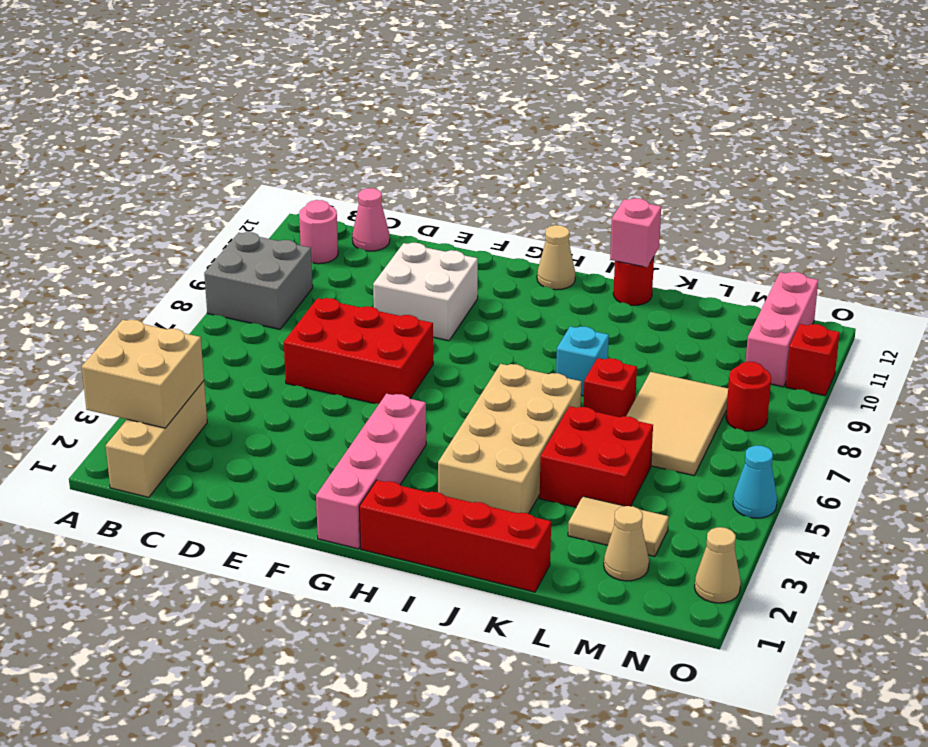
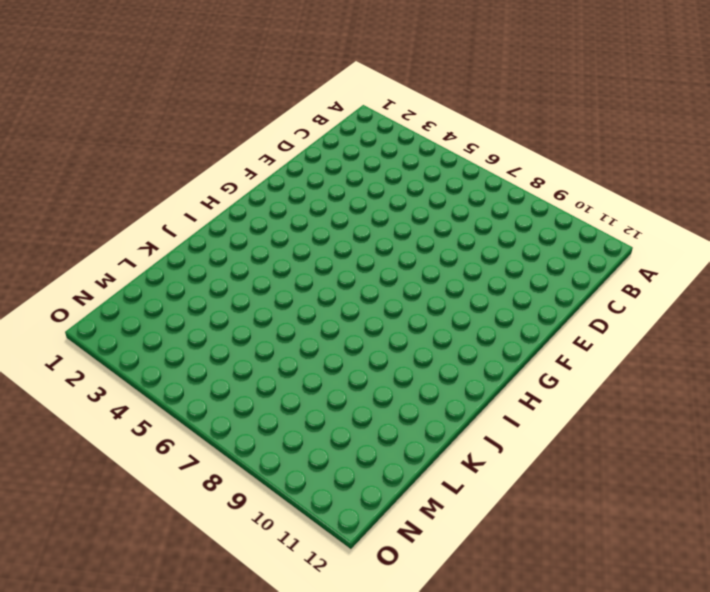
none -> grey 2x2 brick [204,232,313,329]
none -> tan 1x3 brick [106,381,207,497]
none -> pink 1x1 round brick [299,200,338,264]

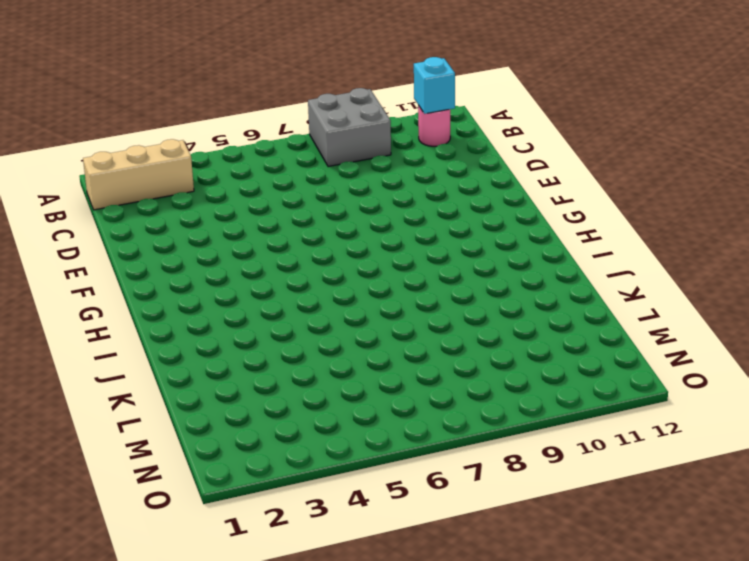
cyan 1x1 brick [414,57,455,114] -> cyan 1x1 brick moved to [556,326,609,396]
none -> pink 1x1 cone [352,188,390,251]
none -> red 2x3 brick [284,298,433,404]
none -> white 2x2 brick [373,243,478,341]

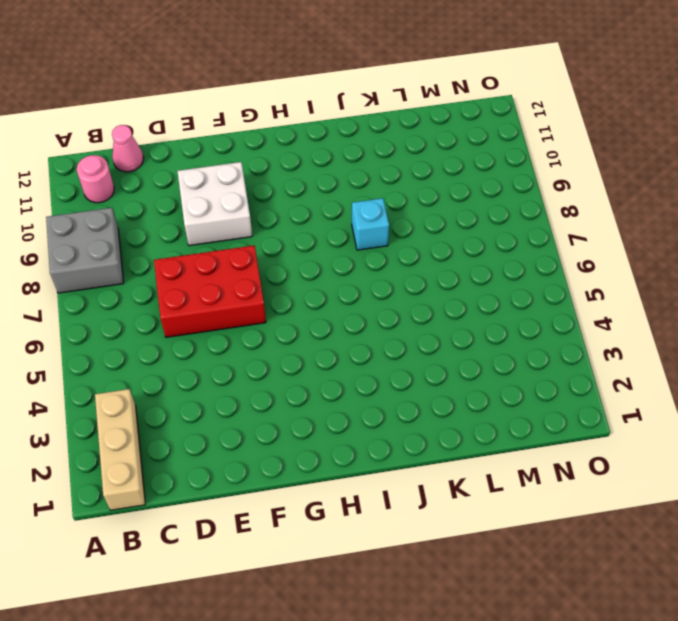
none -> pink 1x4 brick [316,394,426,549]
none -> red 1x4 brick [359,480,551,592]
none -> tan 1x1 cone [537,225,575,290]

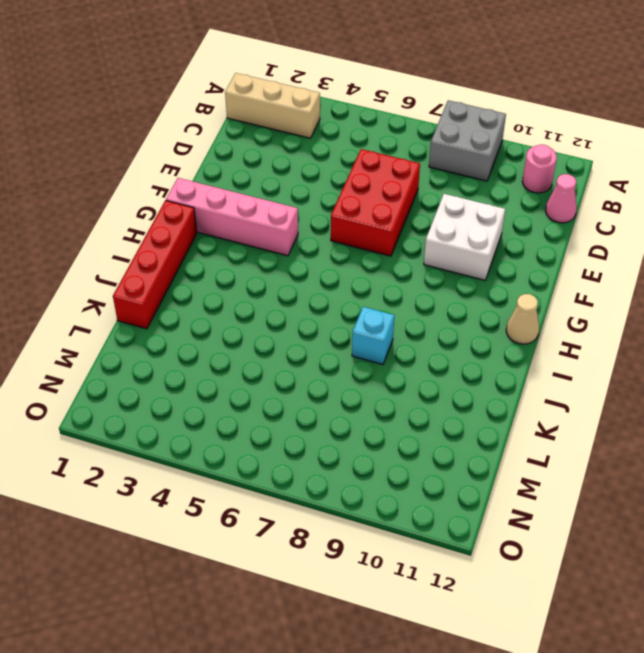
none -> tan 2x4 brick [438,364,582,514]
none -> red 1x1 round brick [613,257,654,305]
none -> red 2x2 brick [540,406,653,507]

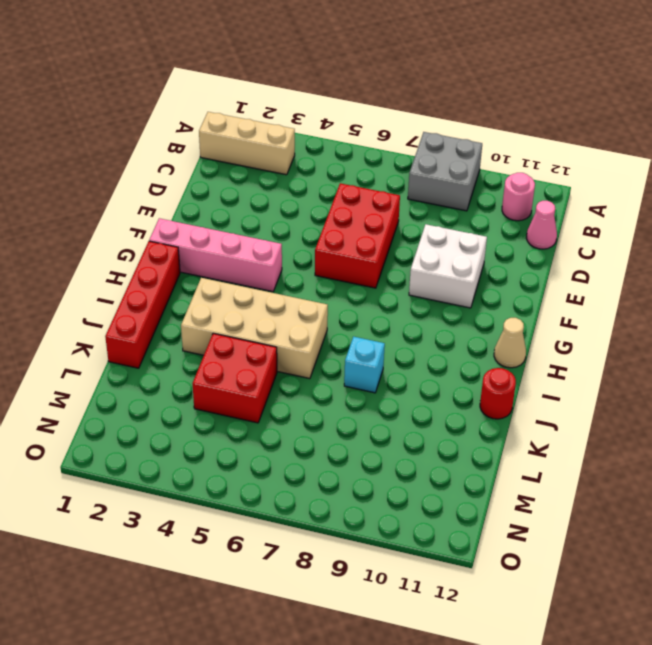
none -> red 1x1 brick [583,358,637,417]
none -> tan 1x2 tile [568,496,669,557]
none -> tan 2x3 tile [626,372,728,476]

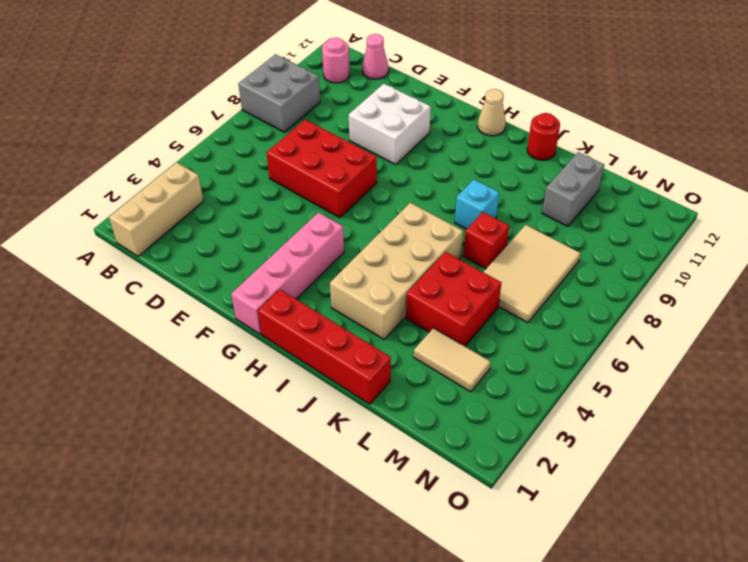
grey 1x2 brick [542,152,604,226] -> none
none -> tan 1x1 cone [604,506,649,581]
none -> red 1x1 round brick [726,362,771,431]
none -> pink 1x3 brick [746,272,818,387]

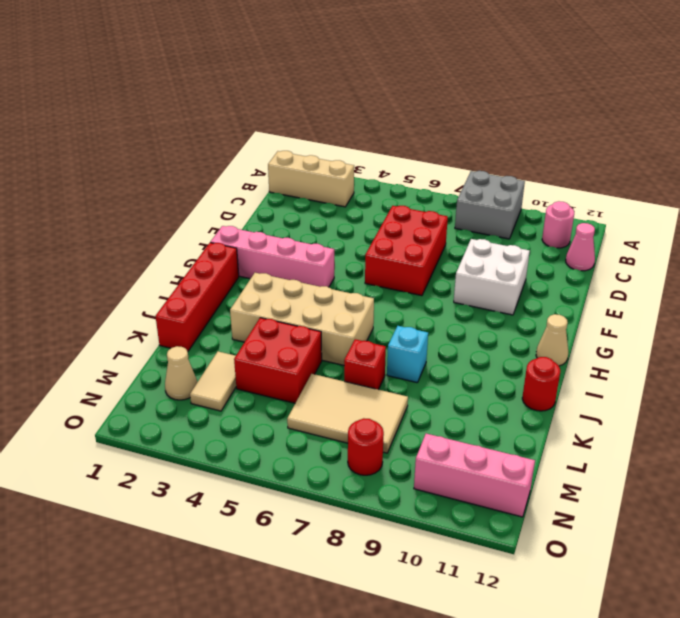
none -> tan 1x1 cone [695,527,741,603]
none -> cyan 1x1 cone [733,446,777,518]
none -> red 1x1 brick [786,324,840,396]

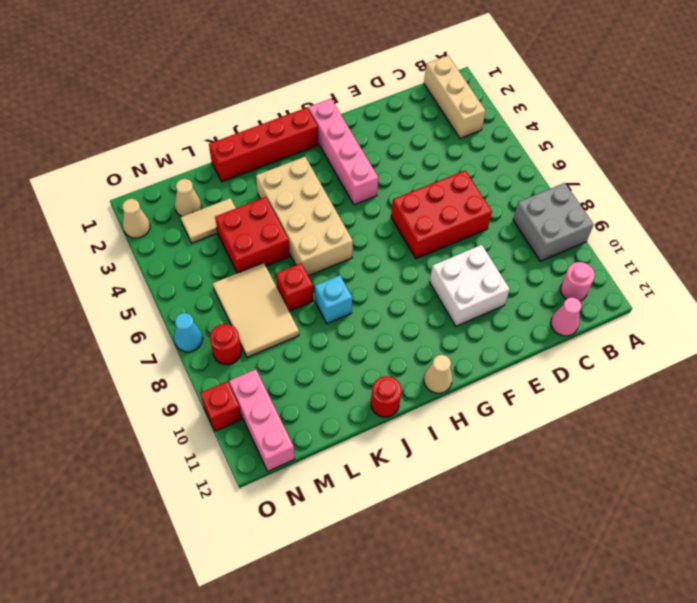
cyan 1x1 cone [174,313,203,352] -> cyan 1x1 cone moved to [733,446,777,518]
none -> tan 2x2 brick [82,320,204,428]
none -> pink 1x1 brick [610,198,661,267]

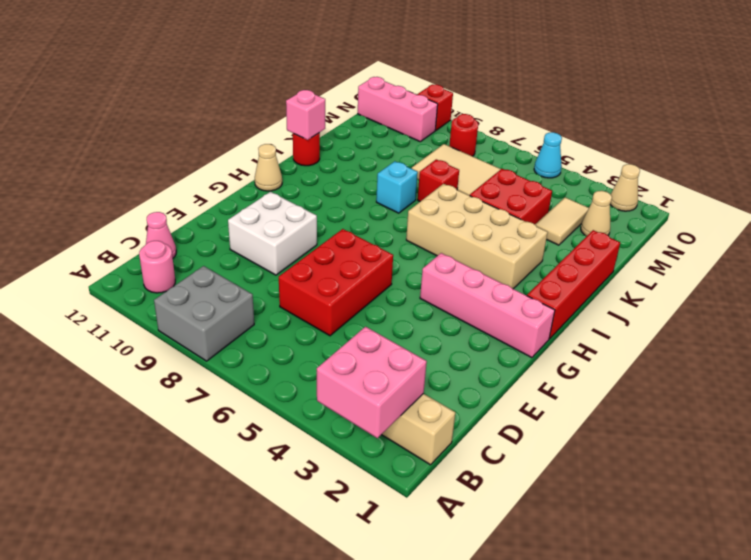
pink 2x2 brick [317,327,427,438] -> tan 2x2 brick [82,320,204,428]

